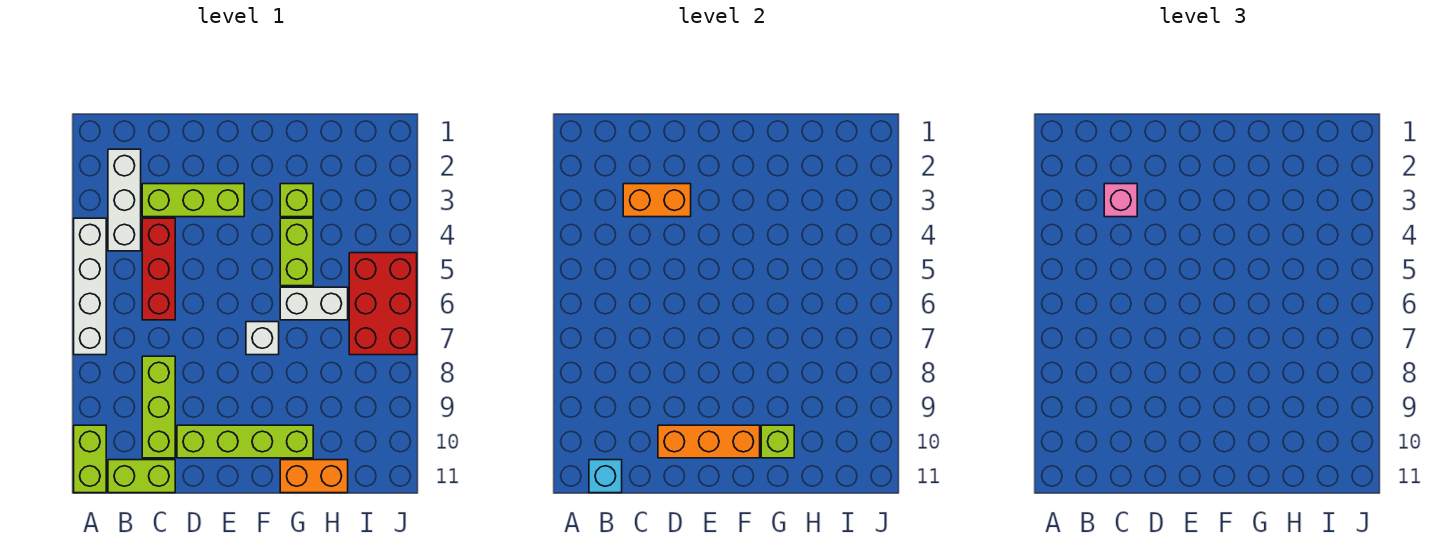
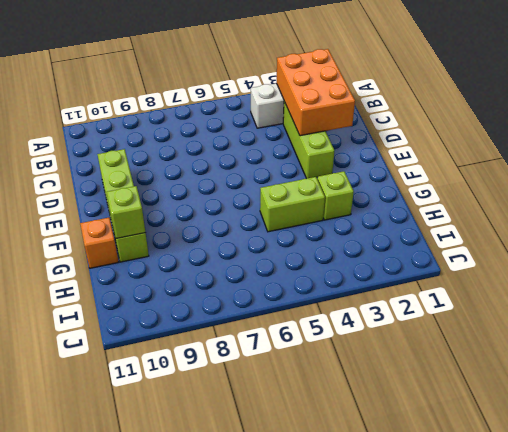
orange 2x3 brick [277,49,355,136] -> orange 1x2 brick [623,184,691,217]
orange 1x1 brick [80,218,118,268] -> orange 1x2 brick [280,460,348,493]
none -> white 1x4 brick [74,218,106,355]
none -> lime 1x2 brick [74,425,106,493]
none -> lime 1x2 brick [108,460,175,493]

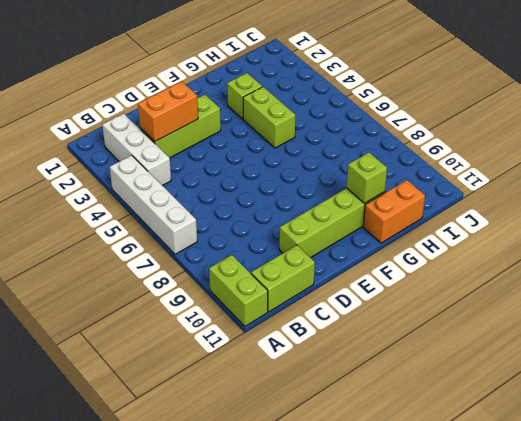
none -> red 1x3 brick [142,218,175,320]
none -> lime 1x3 brick [142,356,175,458]
none -> white 1x1 brick [246,322,279,355]

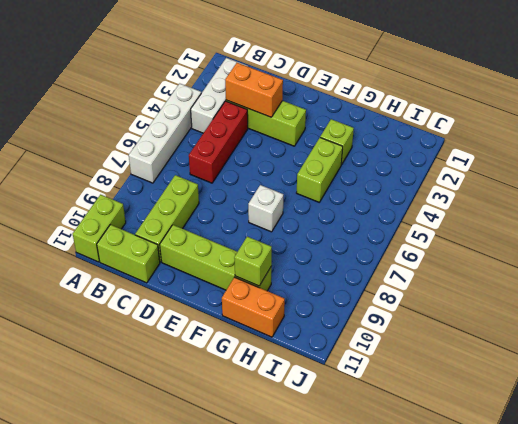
none -> white 1x2 brick [280,287,348,320]
none -> red 2x3 brick [349,253,417,355]
none -> cyan 1x1 brick [589,460,622,493]

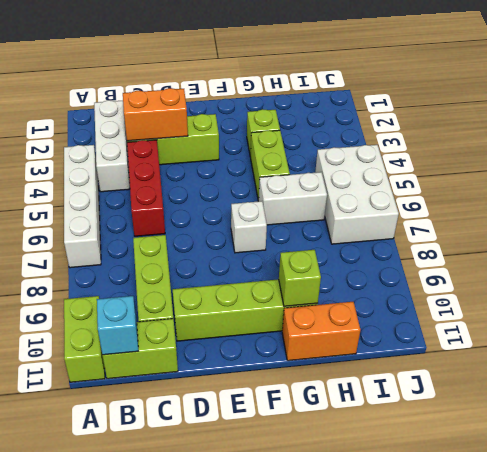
white 2x3 brick [315,145,399,244] -> red 2x3 brick [349,253,417,355]
none -> orange 1x3 brick [658,425,760,458]
none -> pink 1x1 brick [1104,184,1137,217]

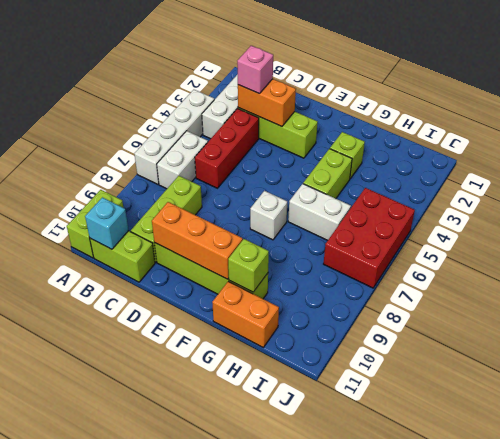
white 1x2 brick [157,131,208,189] -> none

